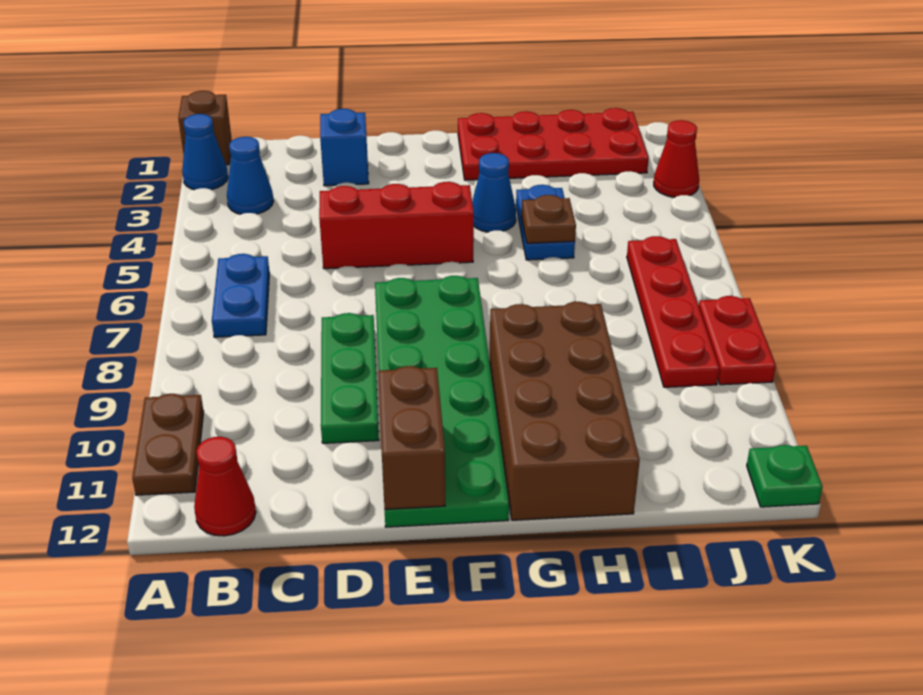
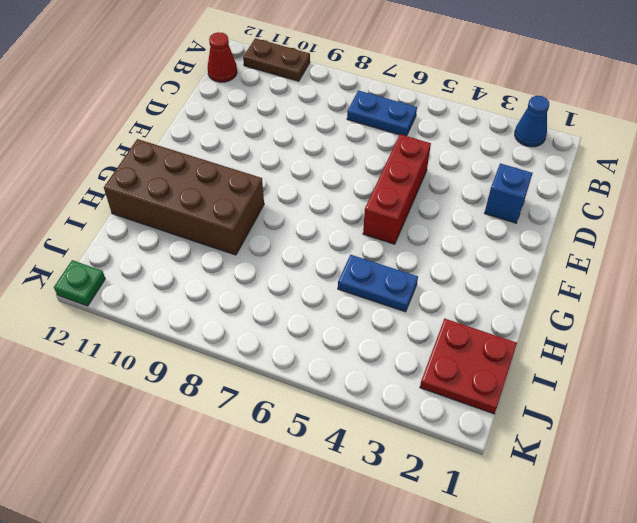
red 2x2 plate [420,319,517,414] -> red 2x4 plate [458,108,649,180]
none -> brown 1x1 brick [178,91,232,165]
none -> blue 1x1 cone [227,137,274,214]
none -> green 1x3 plate [321,313,379,443]

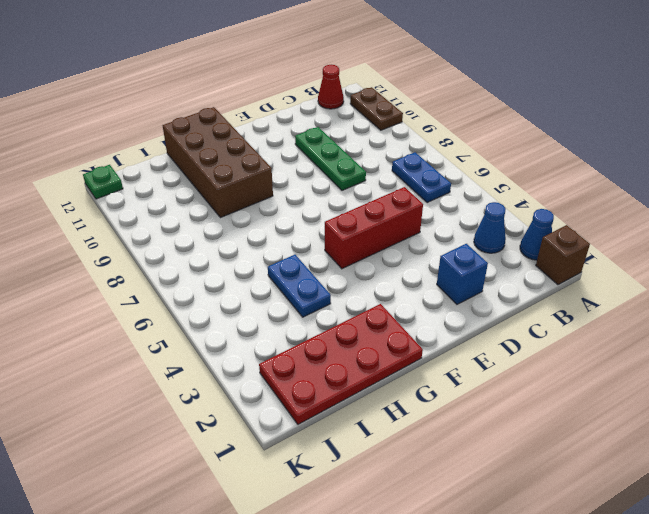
none -> green 2x6 plate [375,276,509,527]
none -> blue 1x1 cone [472,153,516,232]
none -> red 1x4 plate [627,236,720,387]

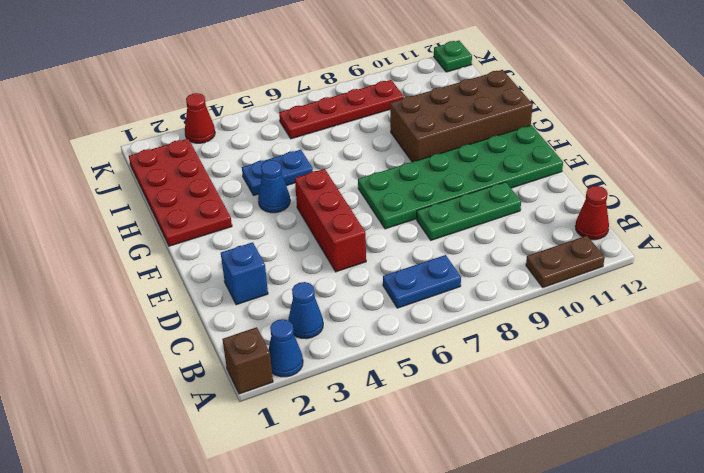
none -> red 1x2 plate [699,296,776,385]
none -> brown 1x2 brick [378,366,445,509]
none -> brown 1x1 plate [522,195,576,243]

